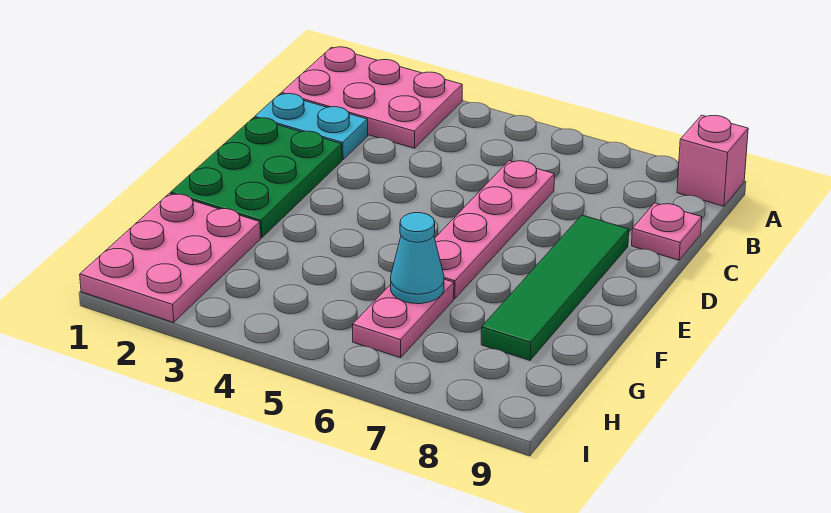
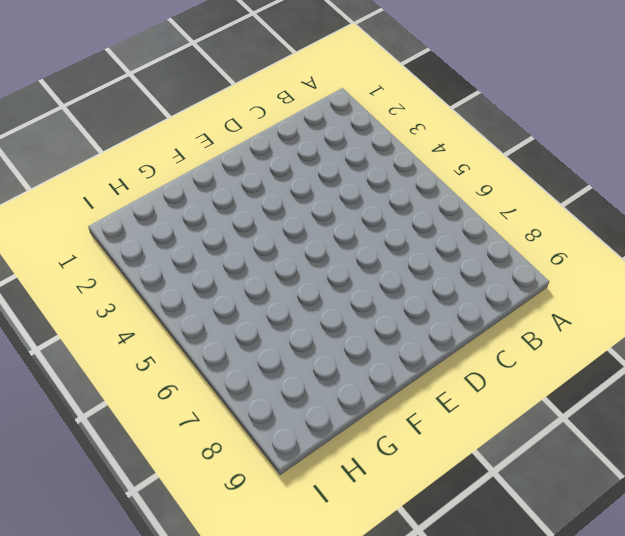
none -> pink 2x3 plate [281,47,462,148]
none -> pink 1x1 brick [677,115,748,206]

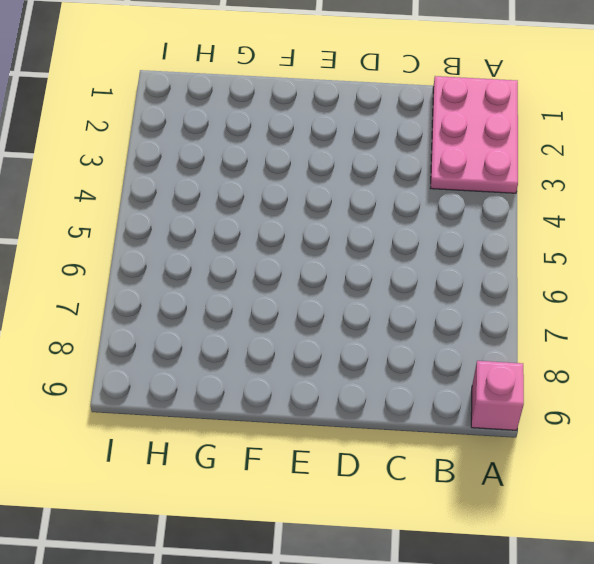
none -> cyan 1x2 plate [255,94,368,160]
none -> pink 1x4 plate [435,161,555,299]

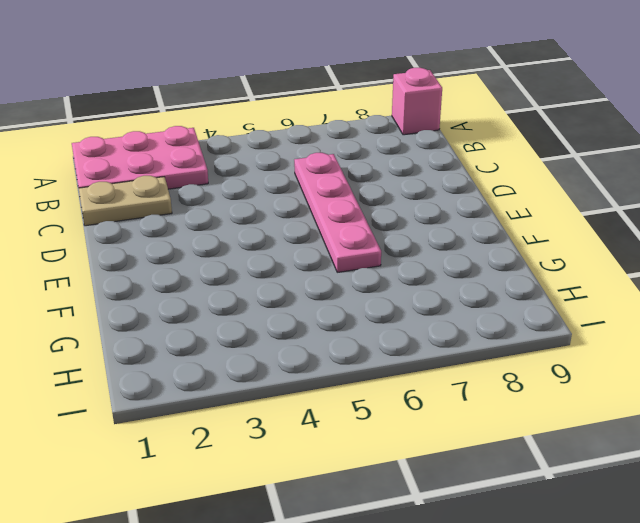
tan 1x2 plate [79,176,172,226] -> cyan 1x2 plate [255,94,368,160]
none -> pink 1x1 plate [632,203,702,260]
none -> green 2x3 plate [171,118,342,238]

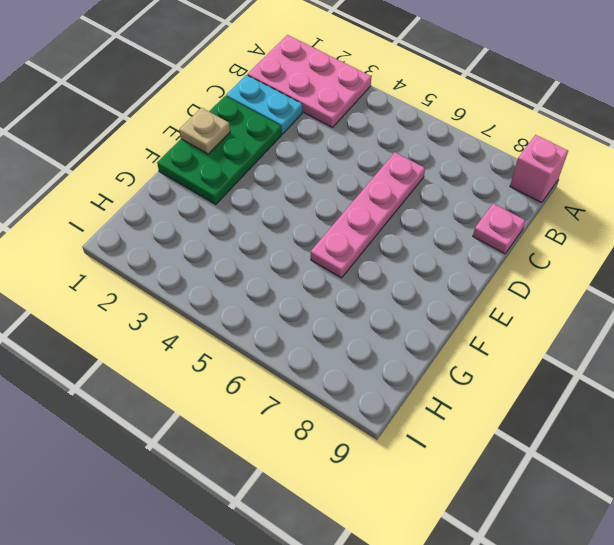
tan 1x1 plate [179,108,230,154] -> none
none -> green 1x4 tile [481,215,629,360]
none -> pink 2x3 plate [80,193,260,322]

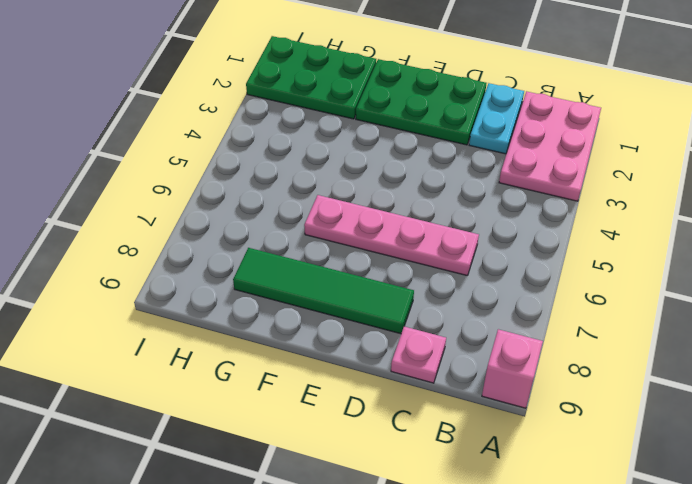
green 2x3 plate [246,36,376,119] -> pink 2x3 plate [80,193,260,322]
none -> pink 1x2 plate [353,279,454,358]
none -> cyan 1x1 cone [391,213,444,304]

